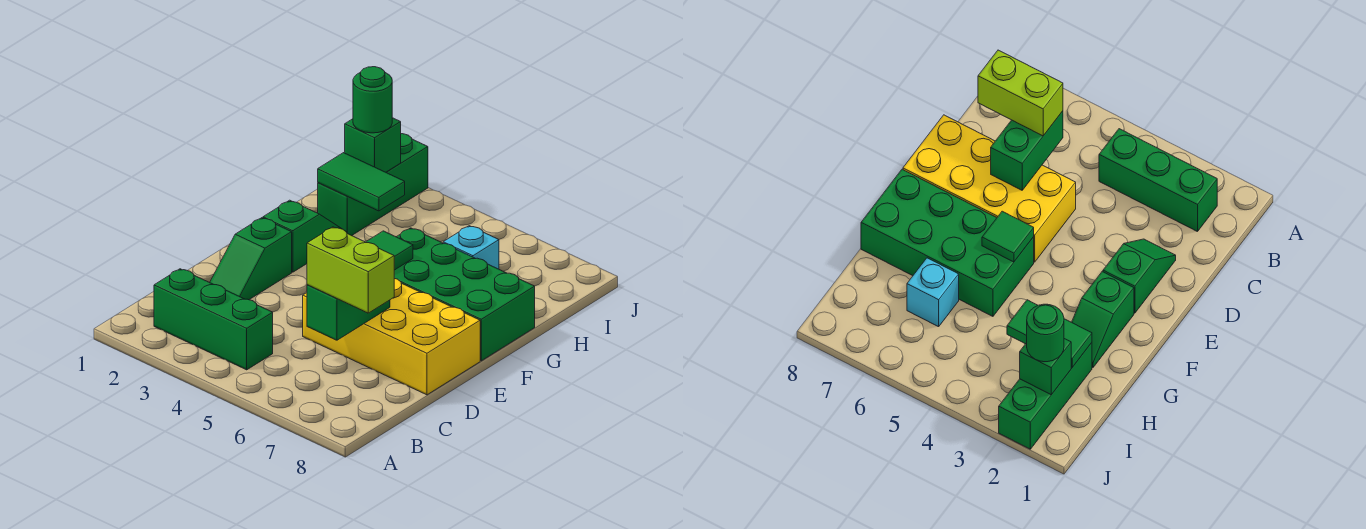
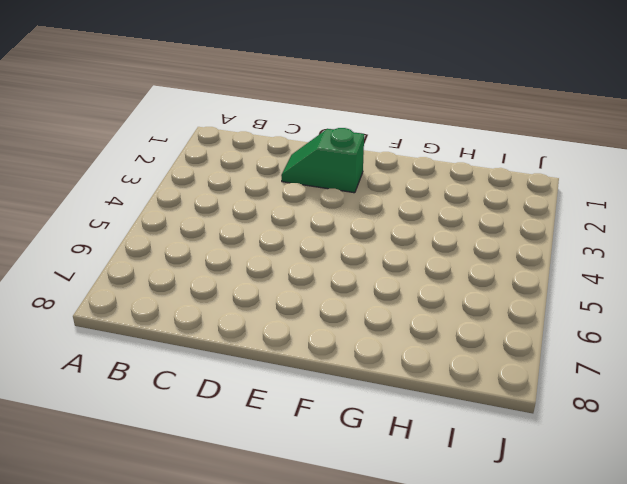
none -> green 1x3 brick [154,269,273,370]
none -> yellow 2x4 brick [303,278,480,395]
none -> green 1x2 slope [263,200,342,272]

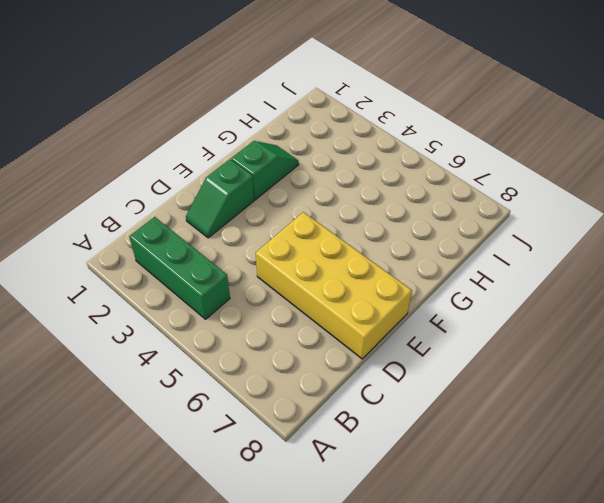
none -> green 2x4 brick [394,228,535,361]
none -> green 1x3 brick [318,134,428,236]
none -> cyan 1x1 brick [443,226,499,269]

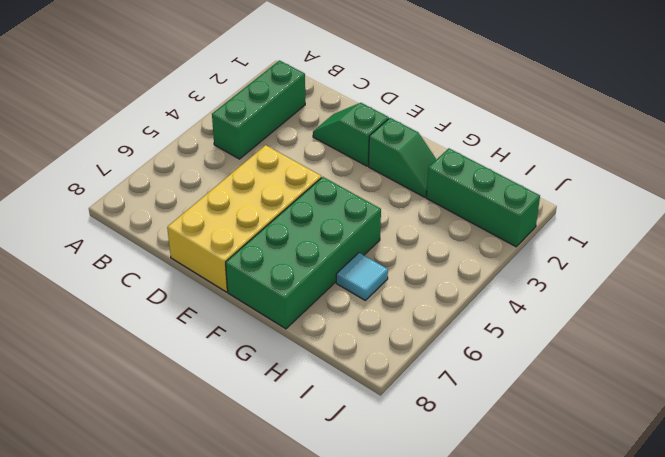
cyan 1x1 tile [336,253,388,300] -> cyan 1x1 brick [443,226,499,269]
none -> green 1x2 brick [307,285,390,340]
none -> green 1x1 tile [366,231,413,270]
none -> green 1x2 tile [318,153,405,211]

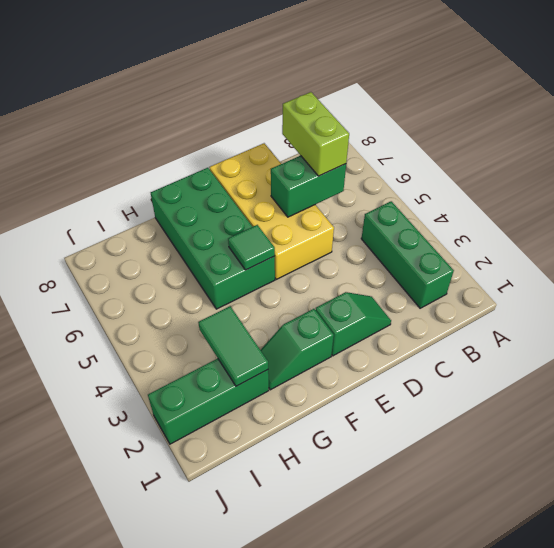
none -> cyan 1x1 brick [443,226,499,269]
none -> green 1x1 brick [345,118,401,172]
none -> green 1x1 round brick [353,67,392,133]

